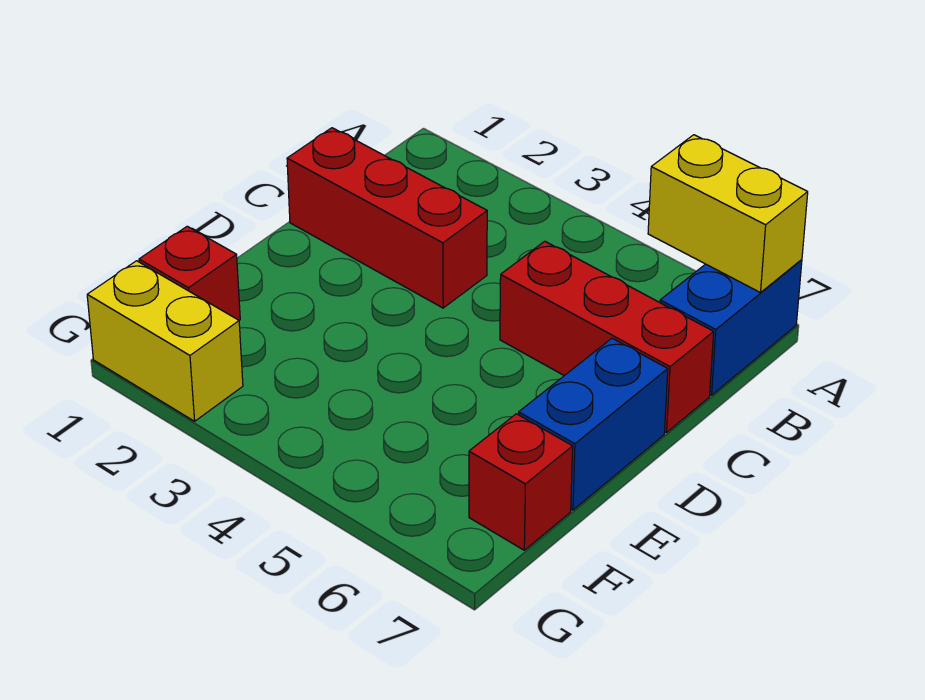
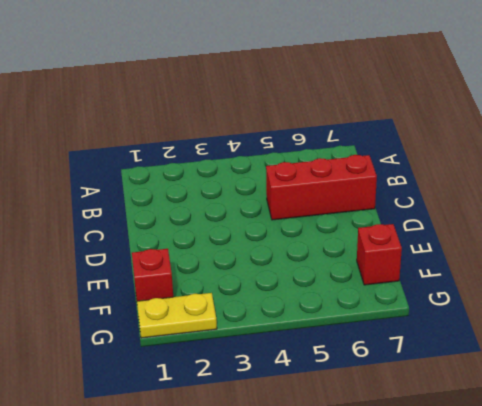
yellow 1x2 plate [137,293,217,338] -> yellow 1x2 brick [87,261,243,421]
none -> blue 1x2 brick [660,260,802,395]
none -> red 1x3 brick [287,128,487,308]

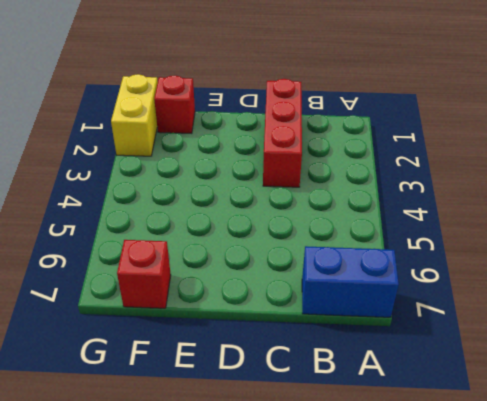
none -> red 1x3 brick [500,241,714,433]
none -> blue 1x2 brick [519,338,668,510]

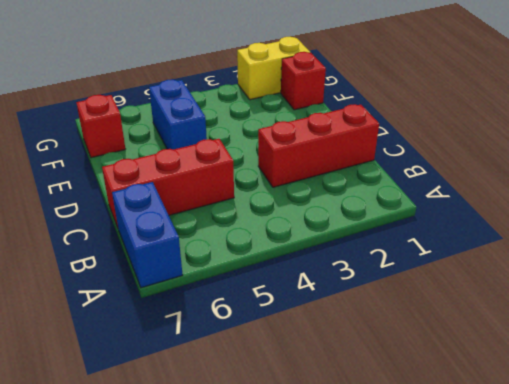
blue 1x2 brick [149,79,207,150] -> blue 1x2 brick moved to [519,338,668,510]
none -> yellow 1x2 brick [648,135,808,293]

